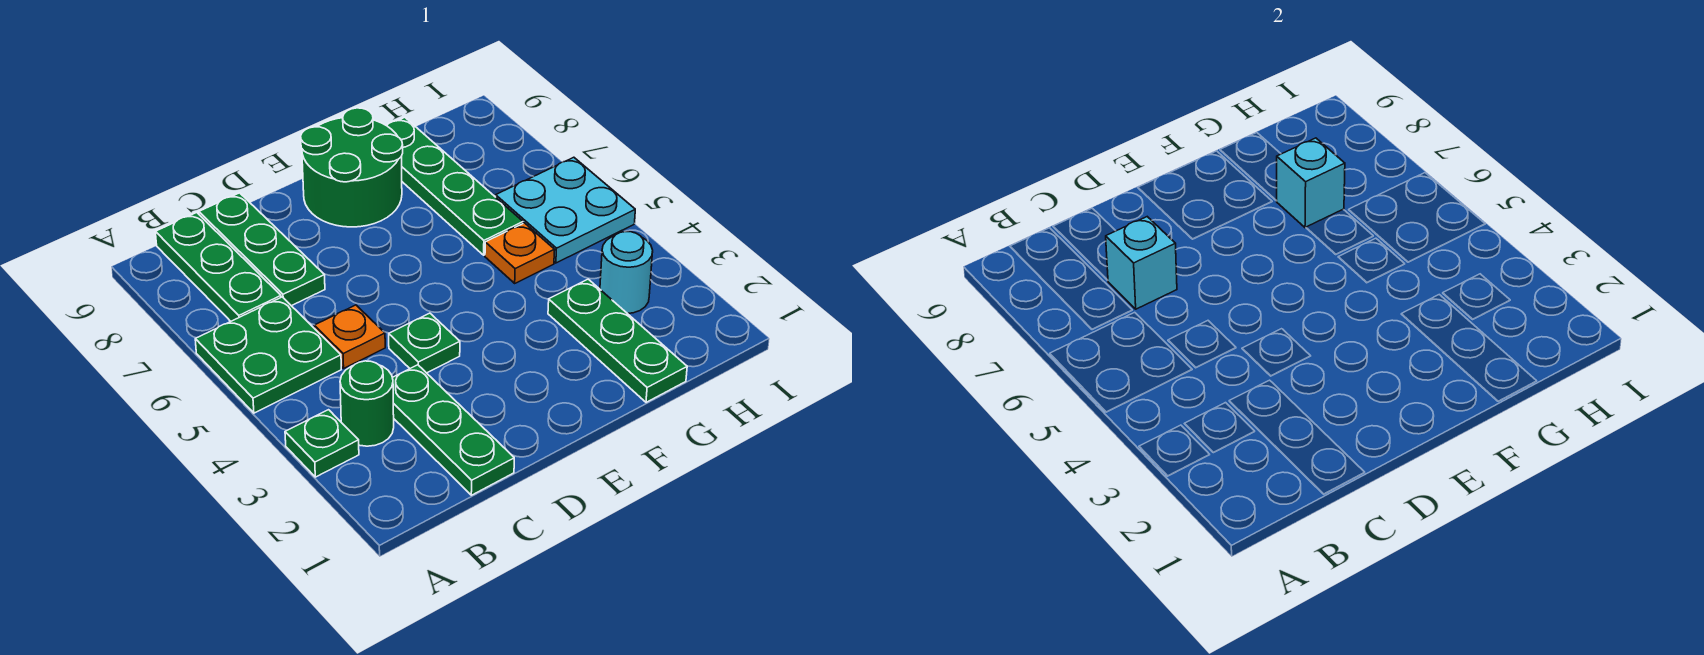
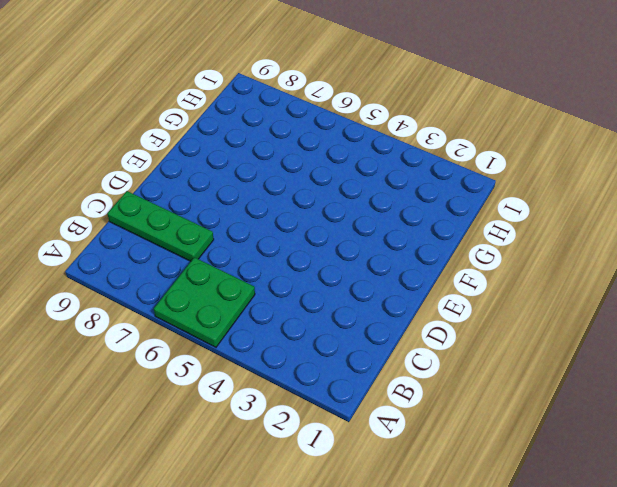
none -> green 1x1 plate [285,410,359,477]
none -> green 1x1 round brick [340,361,394,446]
none -> green 1x3 plate [156,213,281,321]

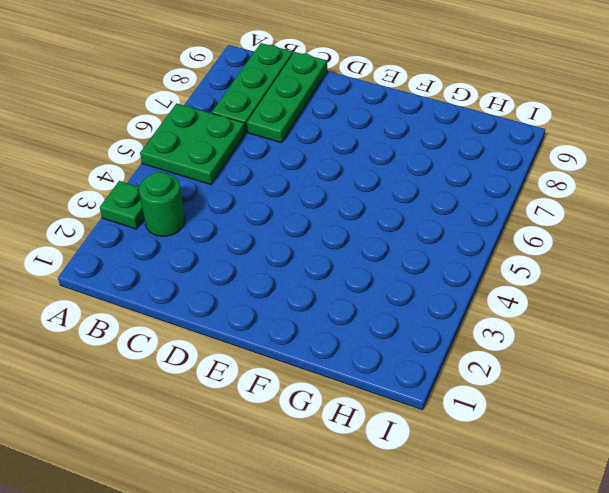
none -> green 1x3 plate [392,365,514,495]
none -> orange 1x1 plate [314,305,385,368]
none -> green 1x1 plate [389,313,460,373]

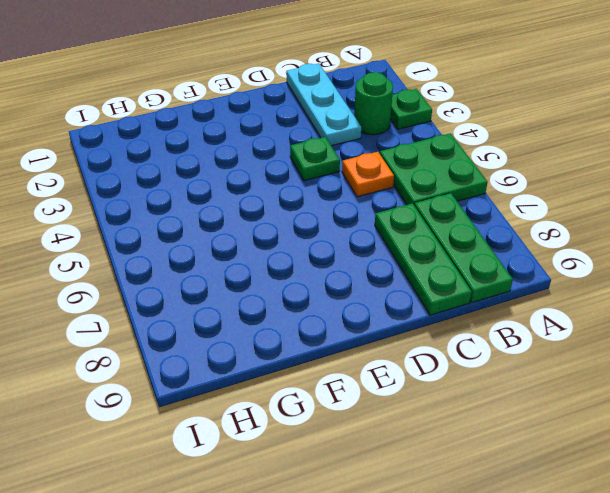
cyan 1x3 plate [286,63,361,146] -> green 1x3 plate [392,365,514,495]
none -> green 2x2 round brick [301,108,403,227]
none -> green 1x3 plate [548,279,687,402]
none -> orange 1x1 plate [485,223,555,283]

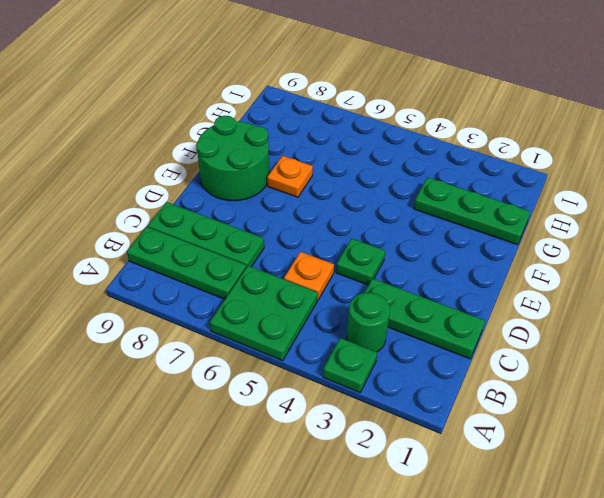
orange 1x1 plate [267,156,313,197] -> orange 1x1 plate moved to [485,223,555,283]
none -> green 1x4 plate [387,117,523,255]
none -> cyan 1x1 round brick [600,232,653,314]
none -> cyan 2x2 plate [496,157,635,263]

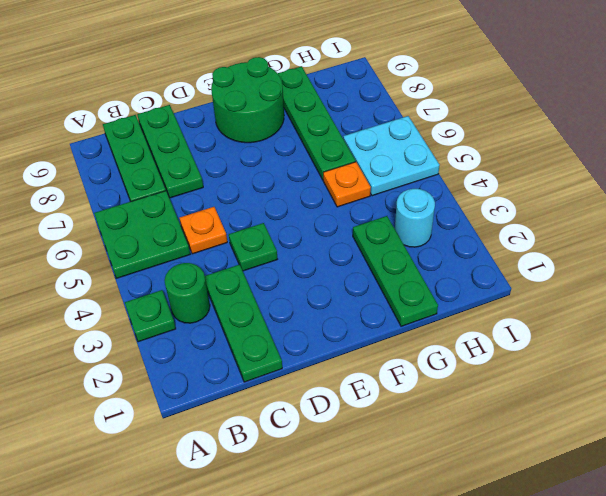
none -> cyan 1x1 brick [1106,217,1177,309]
none -> cyan 1x1 brick [1277,138,1345,228]

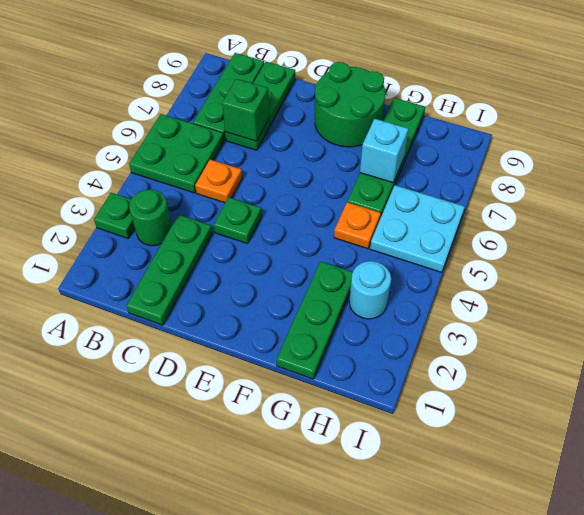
green 1x1 brick [222,79,270,141] -> cyan 1x1 brick [1106,217,1177,309]

